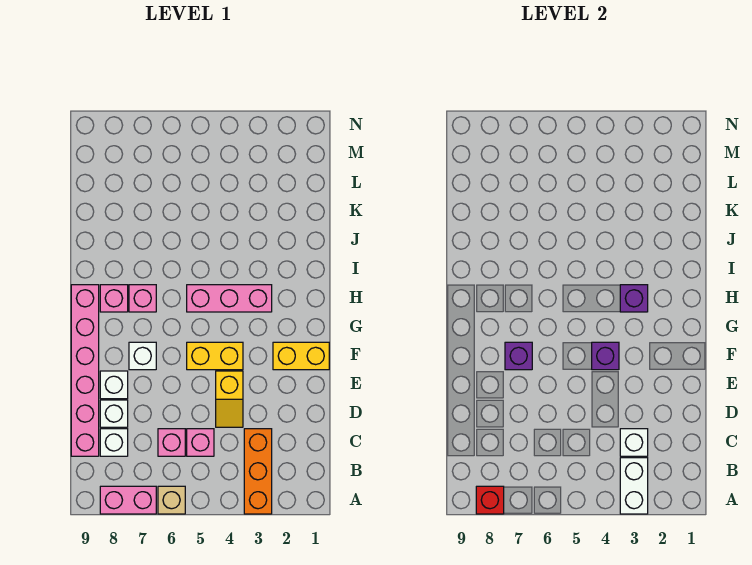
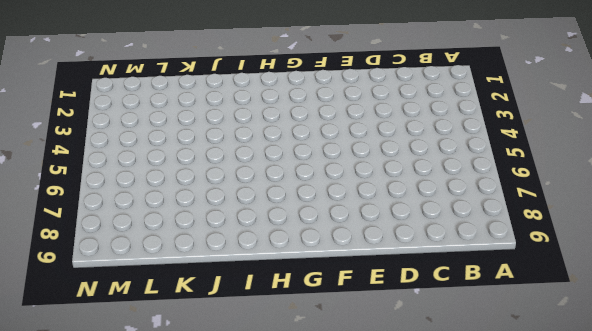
none -> orange 1x3 brick [244,429,272,514]
none -> tan 1x1 brick [158,486,185,514]
none -> pink 1x2 brick [100,486,156,514]

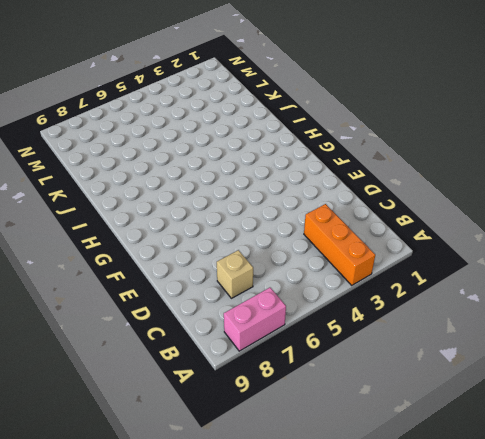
tan 1x1 brick [217,250,253,298] -> tan 1x1 brick moved to [158,486,185,514]
none -> pink 1x1 brick [187,429,214,456]
none -> pink 1x1 brick [158,429,185,456]
none -> white 1x1 brick [100,429,128,456]

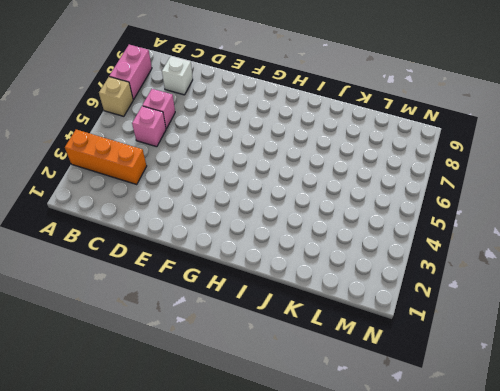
none -> pink 1x6 brick [71,285,99,456]
none -> yellow 1x2 slope [216,371,243,427]
none -> white 1x1 brick [100,400,128,427]

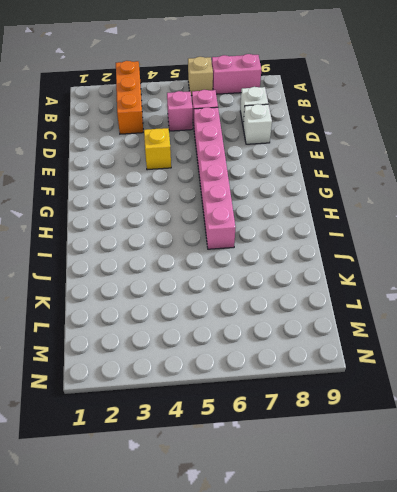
pink 1x6 brick [194,107,236,249] -> pink 1x6 brick moved to [71,285,99,456]
none -> white 1x1 brick [100,371,128,399]
none -> yellow 1x2 brick [273,342,329,370]
none -> yellow 1x2 brick [187,342,243,370]

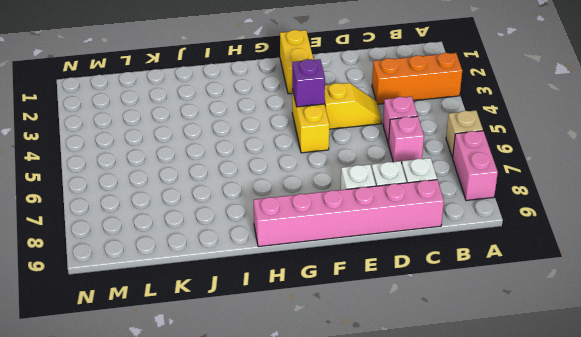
none -> white 1x1 brick [129,342,156,370]
none -> pink 1x3 brick [187,285,272,312]
none -> pink 1x1 brick [129,285,156,312]

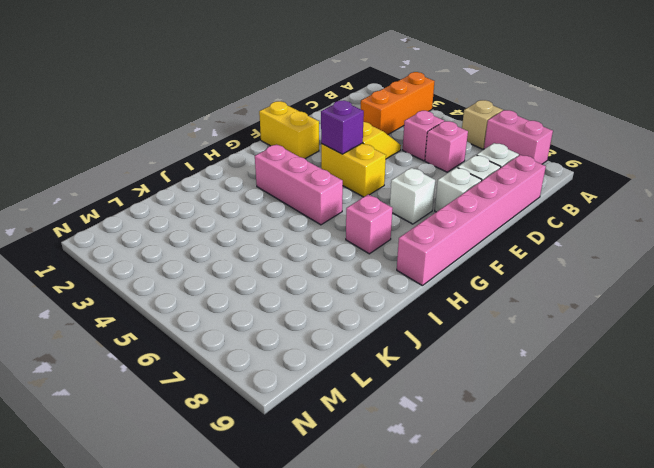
none -> pink 1x1 brick [100,285,128,312]
none -> white 1x2 brick [620,458,648,514]
none -> red 1x1 brick [476,486,504,514]

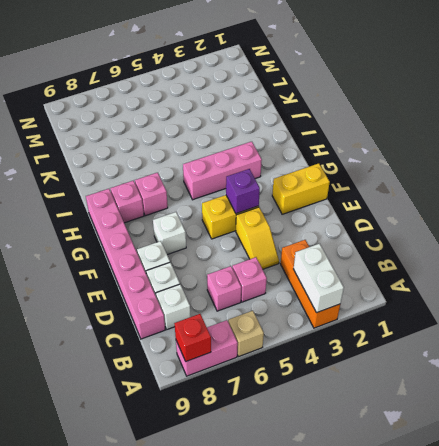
none -> white 1x1 brick [620,429,648,456]
none -> purple 1x1 brick [505,342,532,370]
none -> purple 1x1 brick [620,285,648,312]

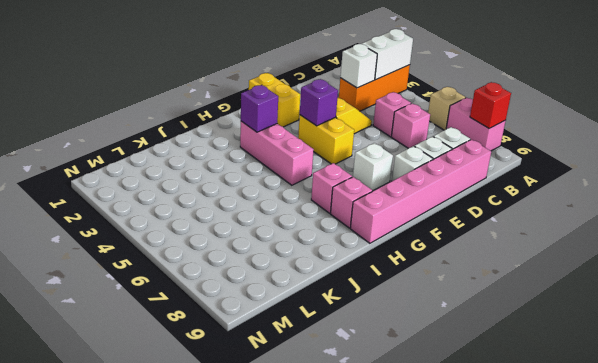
none -> purple 1x1 brick [505,342,532,370]

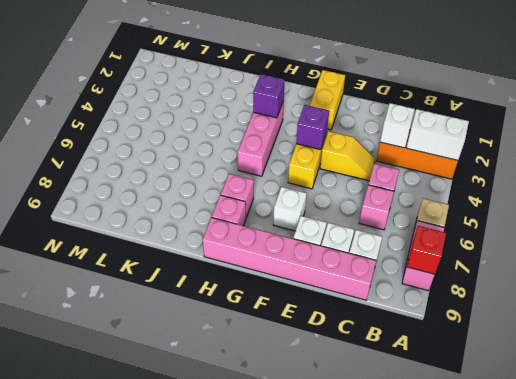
none -> purple 1x1 brick [505,342,532,370]

